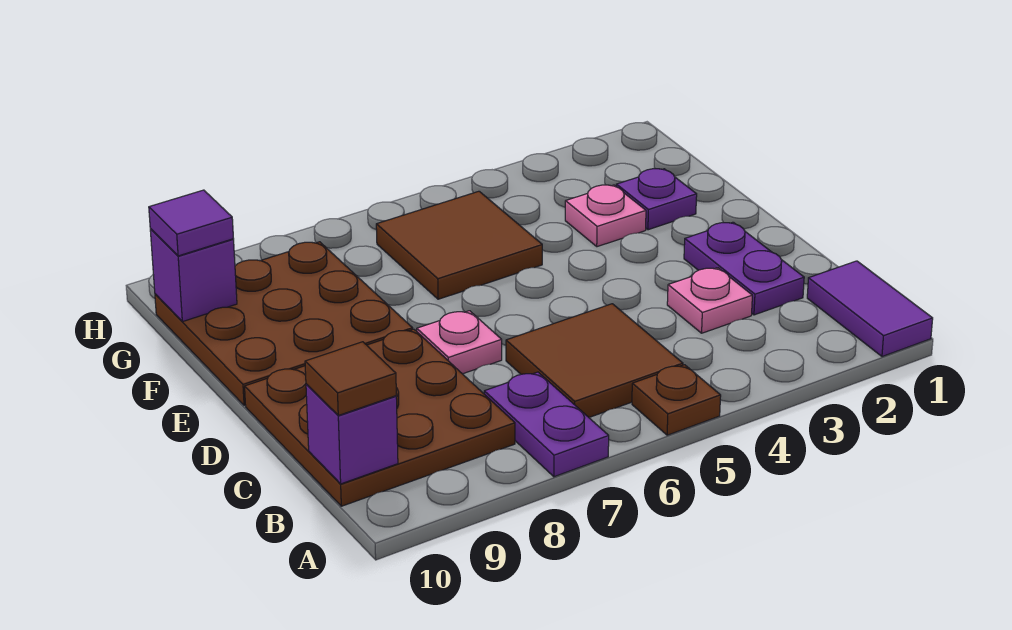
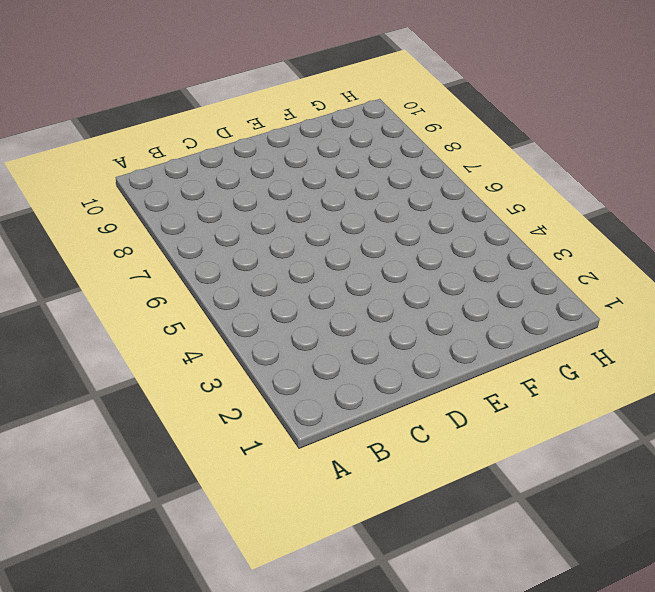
none -> purple 1x2 tile [807,261,933,357]
none -> brown 1x1 plate [632,365,721,435]
none -> purple 1x2 plate [484,372,609,477]

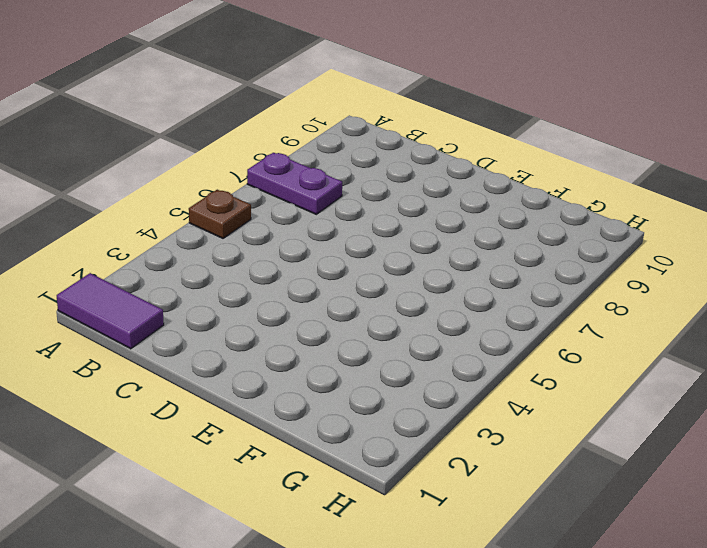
none -> brown 2x2 tile [506,304,683,417]
none -> brown 3x3 plate [245,329,515,506]
none -> purple 1x2 plate [684,222,804,315]

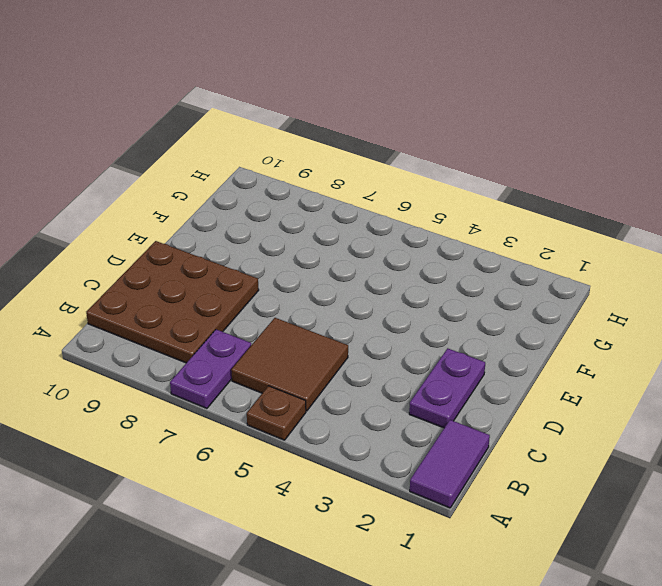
none -> pink 1x1 plate [667,268,752,333]
none -> pink 1x1 plate [417,311,502,374]
none -> brown 3x3 plate [155,242,413,406]

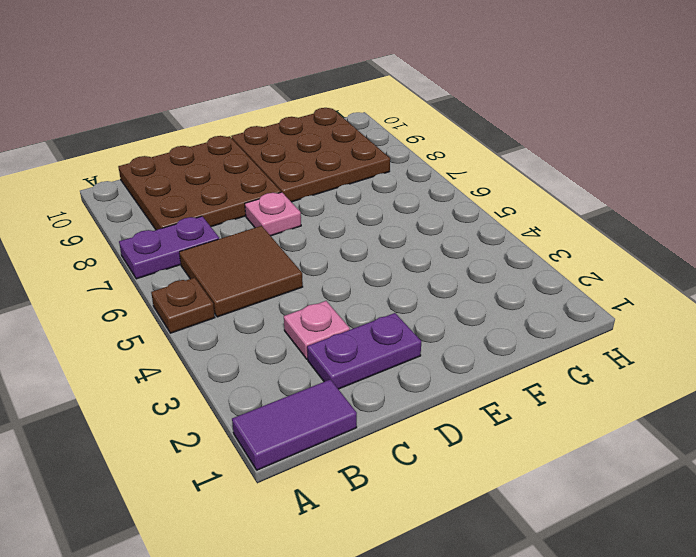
none -> purple 1x1 plate [616,169,697,230]
none -> pink 1x1 plate [565,185,646,247]
none -> brown 2x2 tile [376,191,542,299]

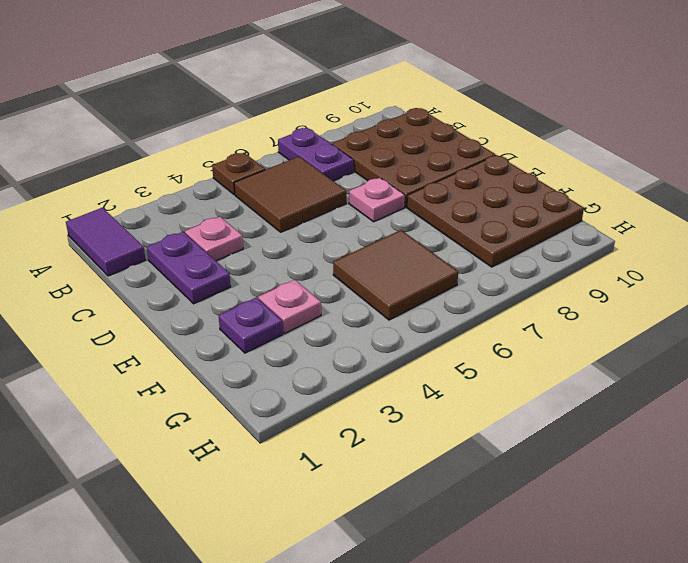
none -> purple 1x1 brick [306,384,398,484]
none -> purple 1x1 brick [150,229,237,322]
none -> brown 1x1 tile [305,342,396,415]

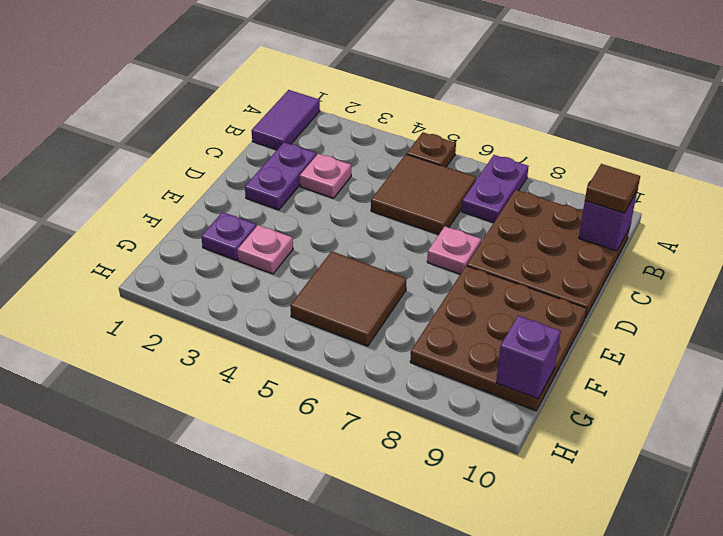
none -> purple 1x1 tile [149,190,233,256]

